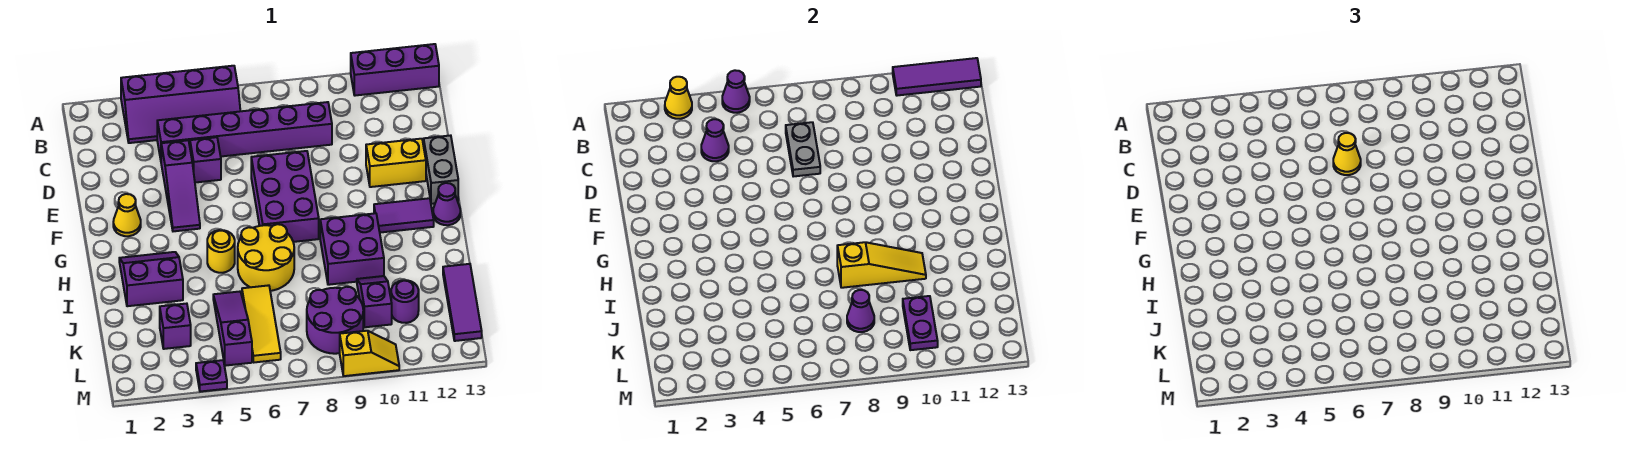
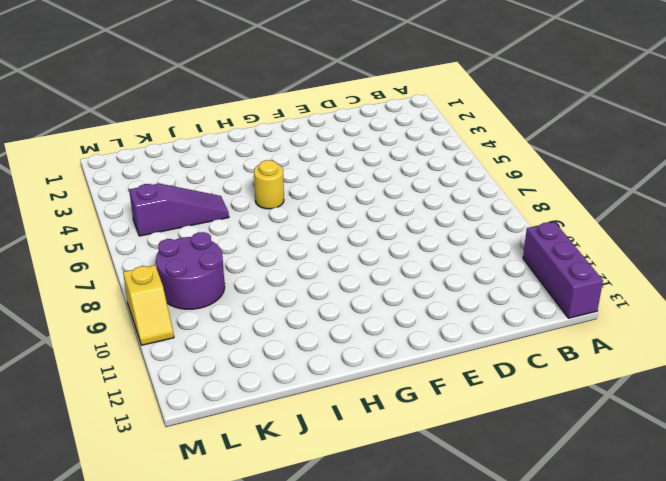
none -> purple 2x4 slope [121,66,240,143]
none -> purple 1x6 brick [157,102,332,159]
none -> purple 1x3 slope [161,140,200,231]
none -> purple 1x1 brick [190,137,221,183]

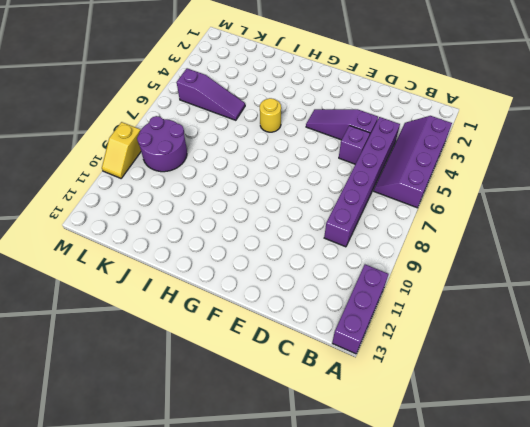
none -> purple 2x3 brick [251,151,319,242]
none -> yellow 1x2 brick [366,139,426,187]
none -> grey 1x2 brick [424,135,458,204]
none -> yellow 1x1 cone [113,194,141,236]

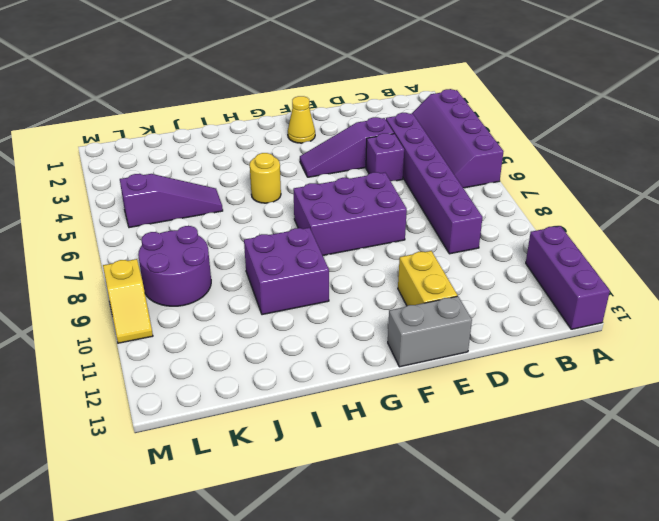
none -> purple 1x2 tile [374,198,434,233]
none -> purple 1x1 cone [433,183,460,225]
none -> purple 2x2 slope [119,252,183,306]
none -> yellow 2x2 round brick [238,224,294,291]

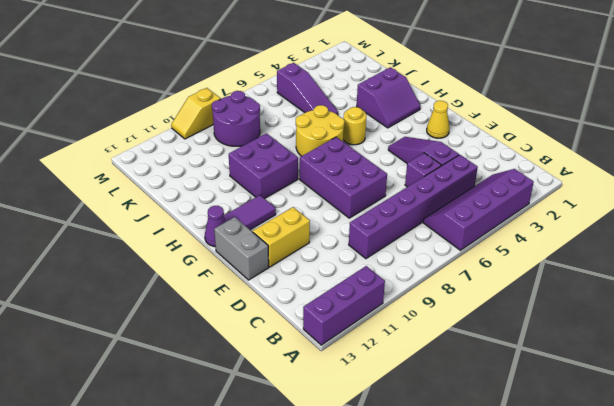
none -> yellow 1x3 tile [242,285,281,362]
none -> purple 1x2 slope [357,276,392,327]
none -> purple 1x3 tile [443,264,482,341]
none -> purple 1x1 brick [160,304,191,349]

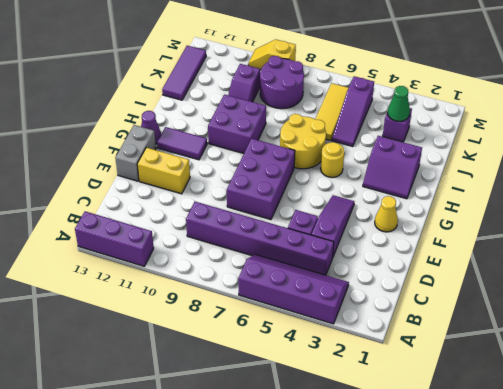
green 1x1 cone [388,86,410,121] -> none
none -> purple 1x1 round brick [391,280,419,323]
none -> purple 1x1 plate [196,360,227,392]
none -> yellow 1x1 cone [665,77,692,119]
none -> purple 1x1 cone [722,70,750,113]

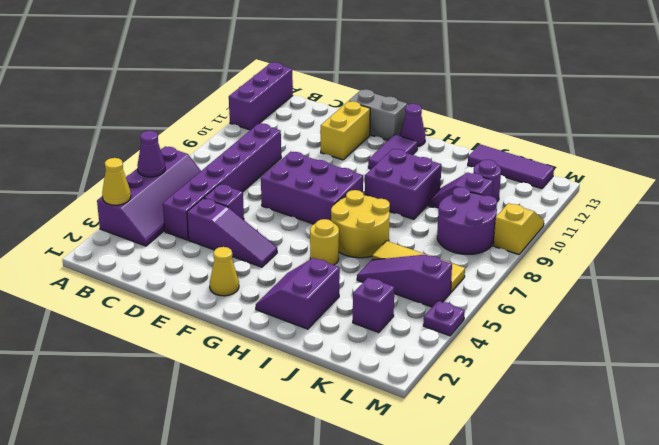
none -> purple 1x3 tile [893,58,981,96]
none -> purple 1x1 cone [701,119,729,161]
none -> grey 1x2 plate [786,122,820,177]
none -> yellow 1x3 slope [837,242,926,288]

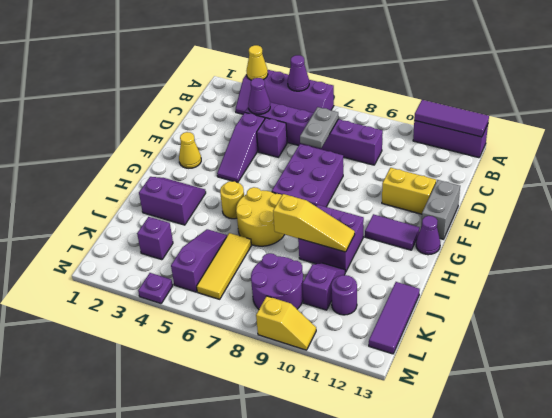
none -> purple 1x1 cone [847,290,874,332]
none -> purple 1x2 plate [903,296,938,350]
none -> yellow 1x1 cone [1333,133,1361,175]

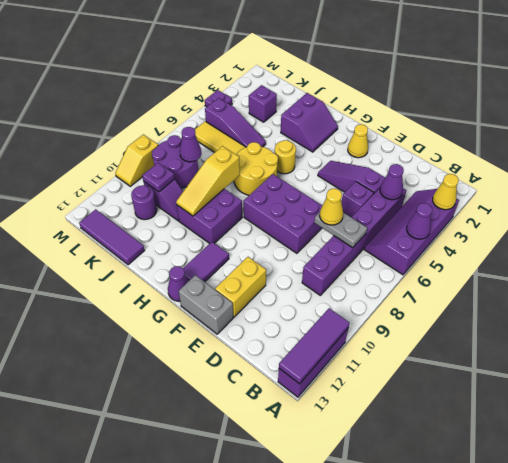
purple 1x1 plate [142,163,174,192] -> purple 1x2 plate [903,296,938,350]

